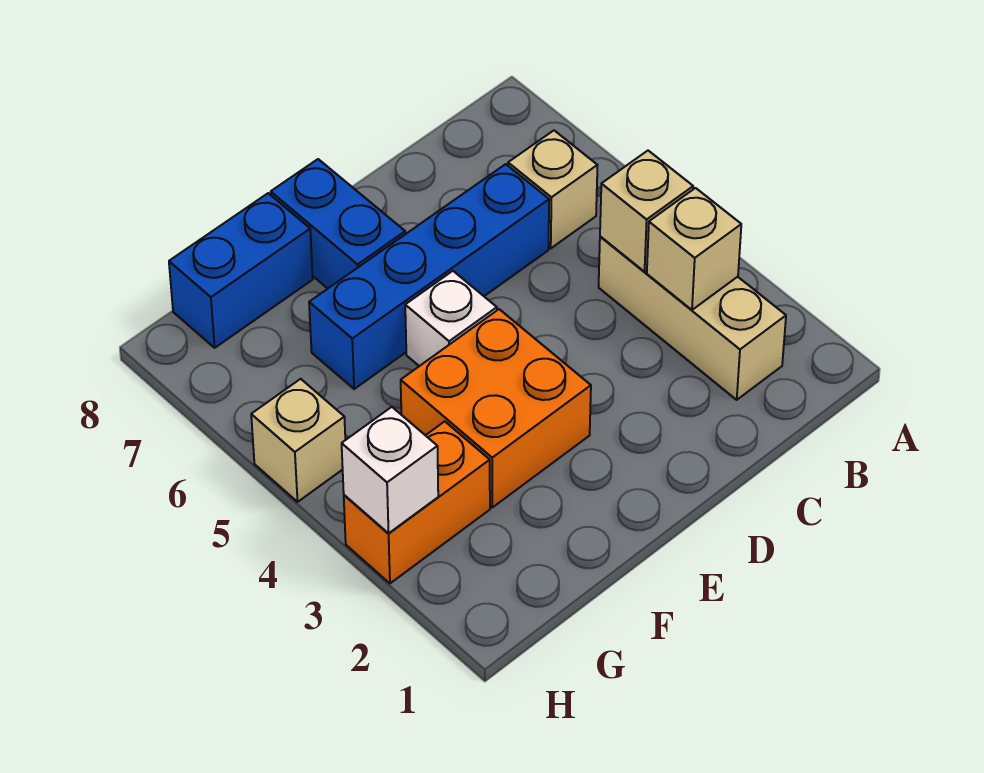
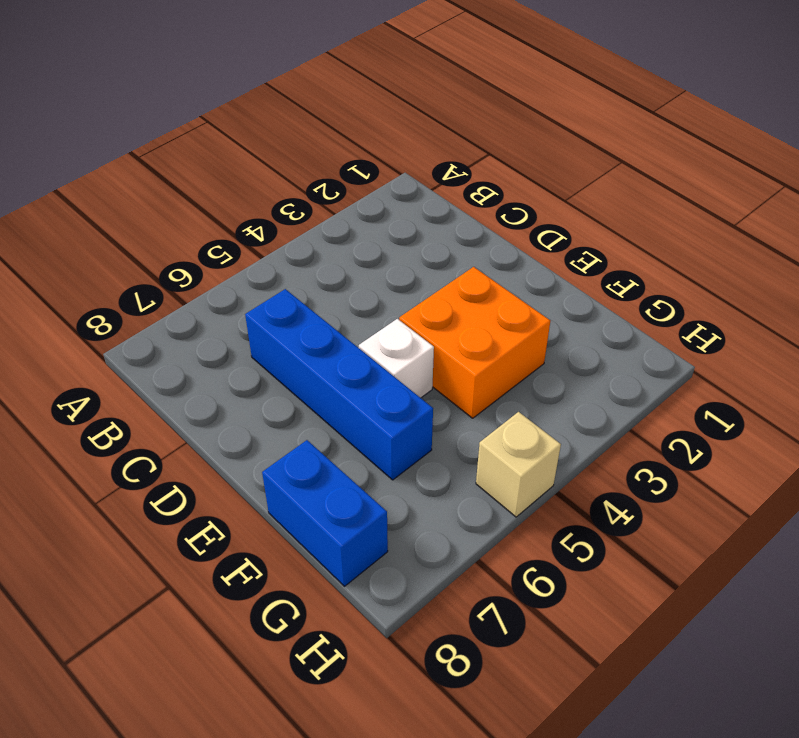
none -> tan 1x3 brick [599,236,786,400]
none -> tan 1x1 brick [508,131,597,248]
none -> blue 1x2 brick [271,159,405,288]

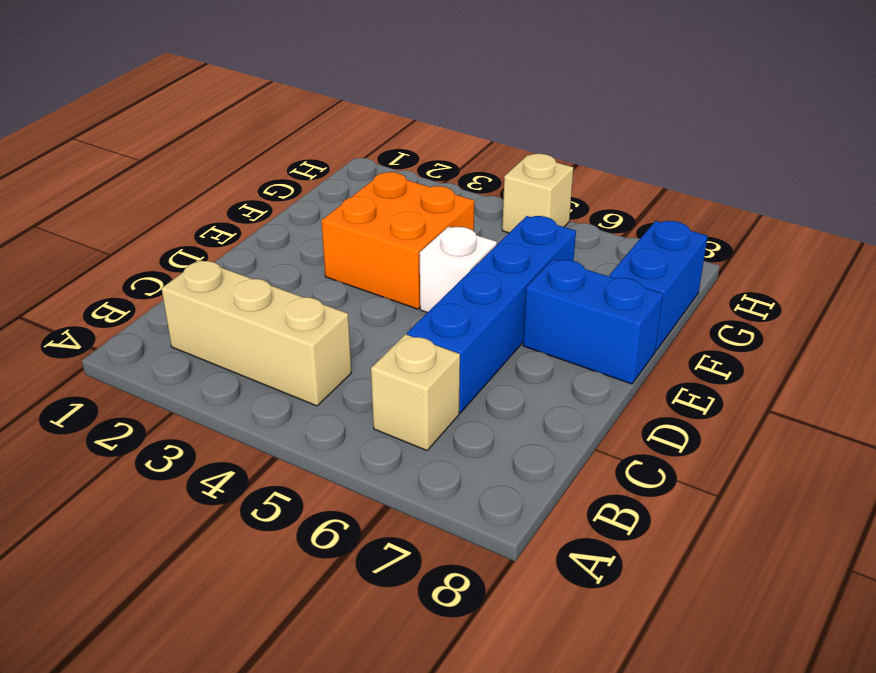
none -> orange 1x2 brick [344,421,490,583]
none -> tan 1x1 brick [647,188,741,310]
none -> tan 1x1 brick [600,151,693,272]

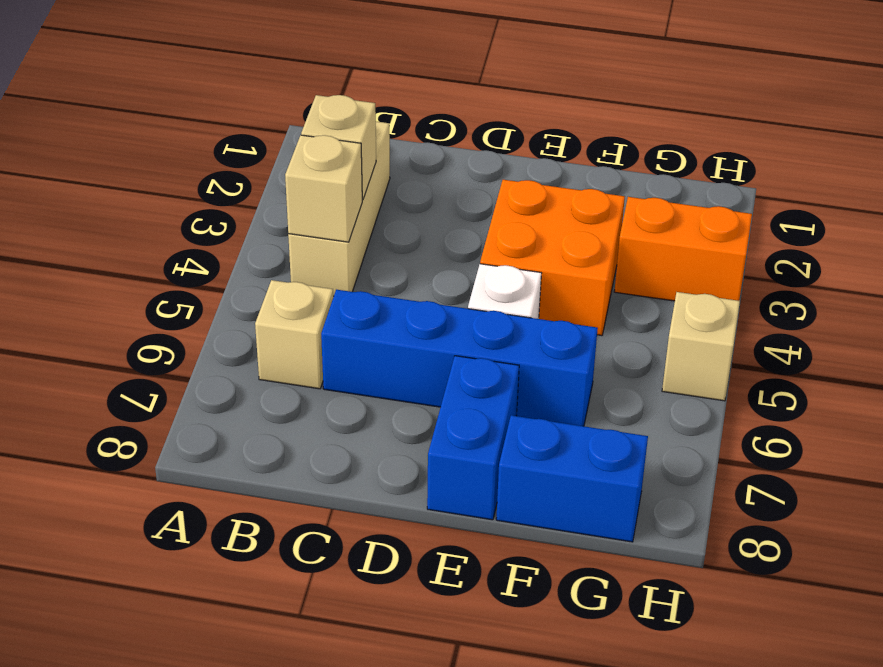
none -> white 1x1 brick [342,407,438,533]

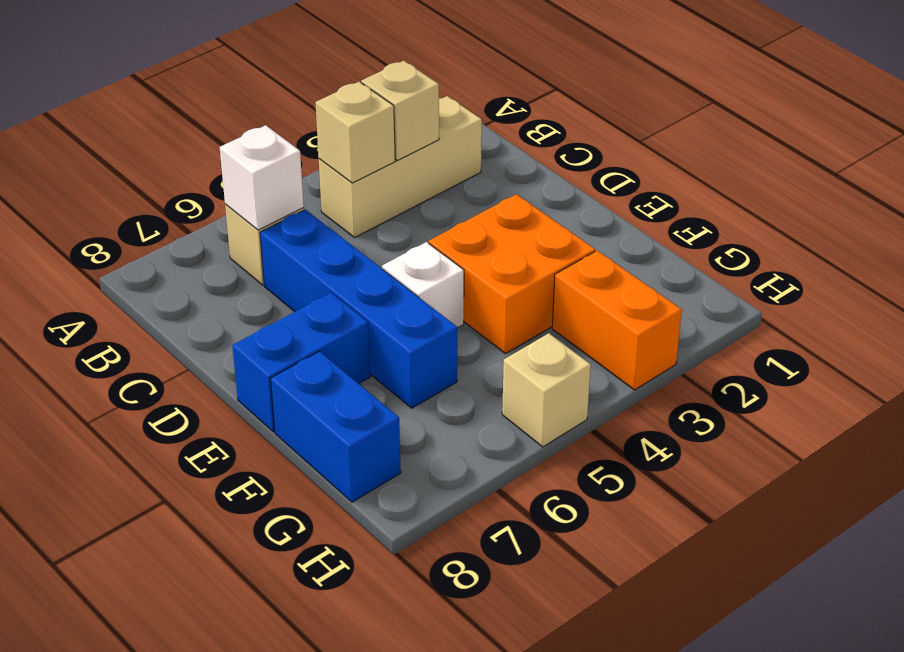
white 1x1 brick [220,125,304,230] -> white 1x1 brick moved to [342,407,438,533]

